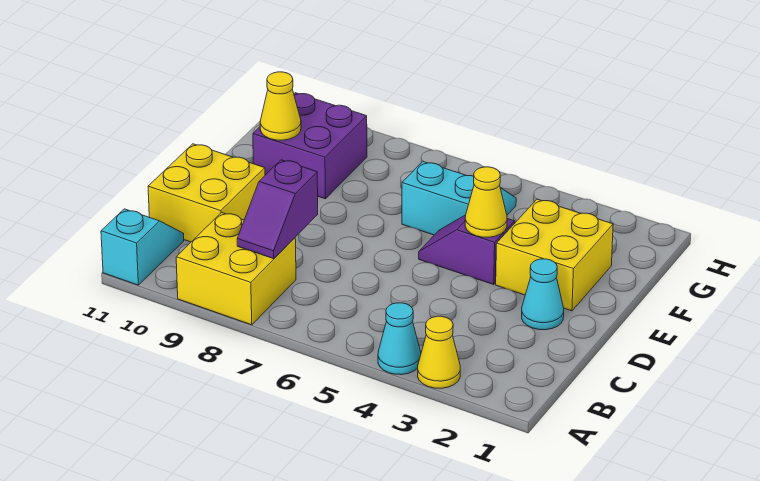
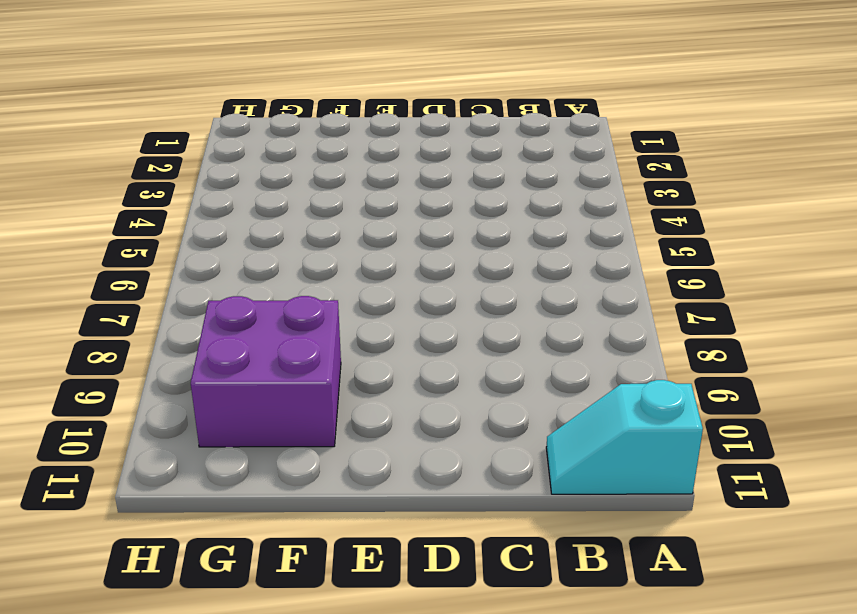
none -> yellow 1x1 cone [418,316,460,388]
none -> cyan 1x1 cone [378,303,421,375]
none -> yellow 2x2 brick [176,213,296,325]

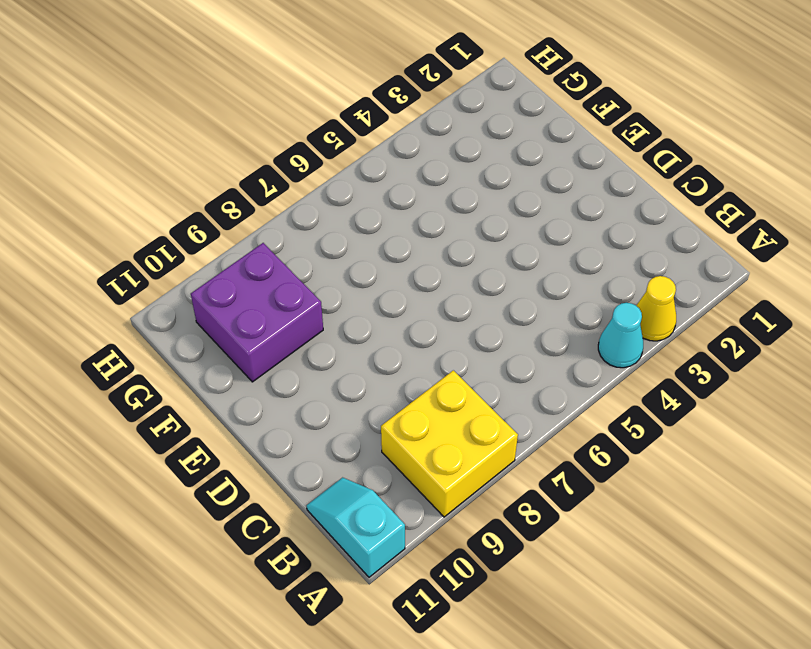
none -> yellow 2x2 brick [148,144,265,242]
none -> cyan 1x1 cone [522,259,564,330]
none -> yellow 2x2 brick [496,199,613,311]

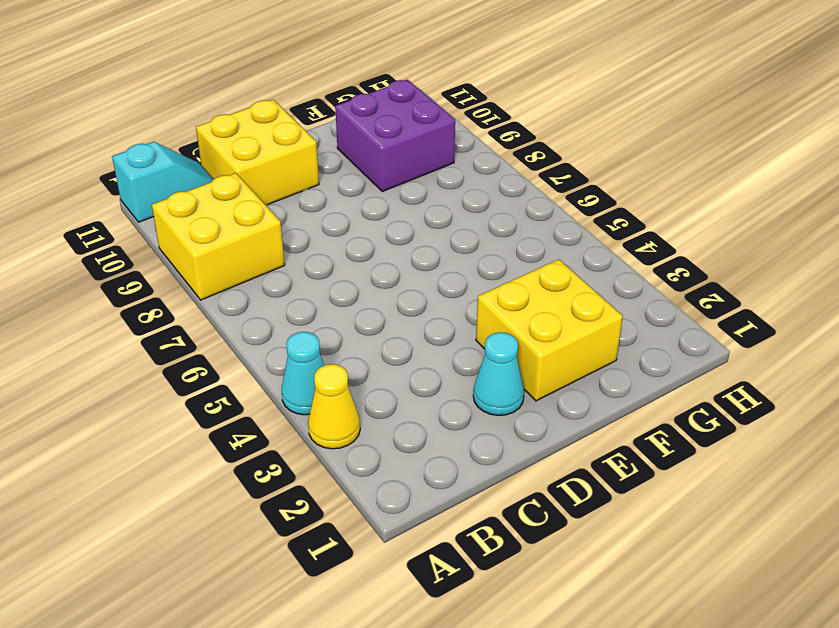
none -> purple 1x2 slope [419,215,515,284]
none -> cyan 2x2 slope [402,161,516,235]
none -> purple 1x2 slope [237,160,318,259]

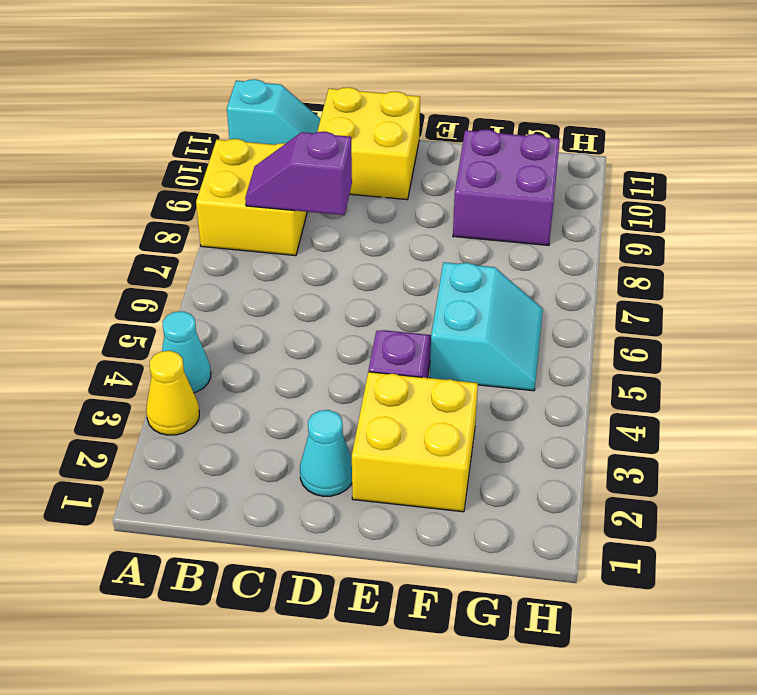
none -> yellow 1x1 cone [465,167,507,237]
none -> yellow 1x1 cone [260,72,301,140]

